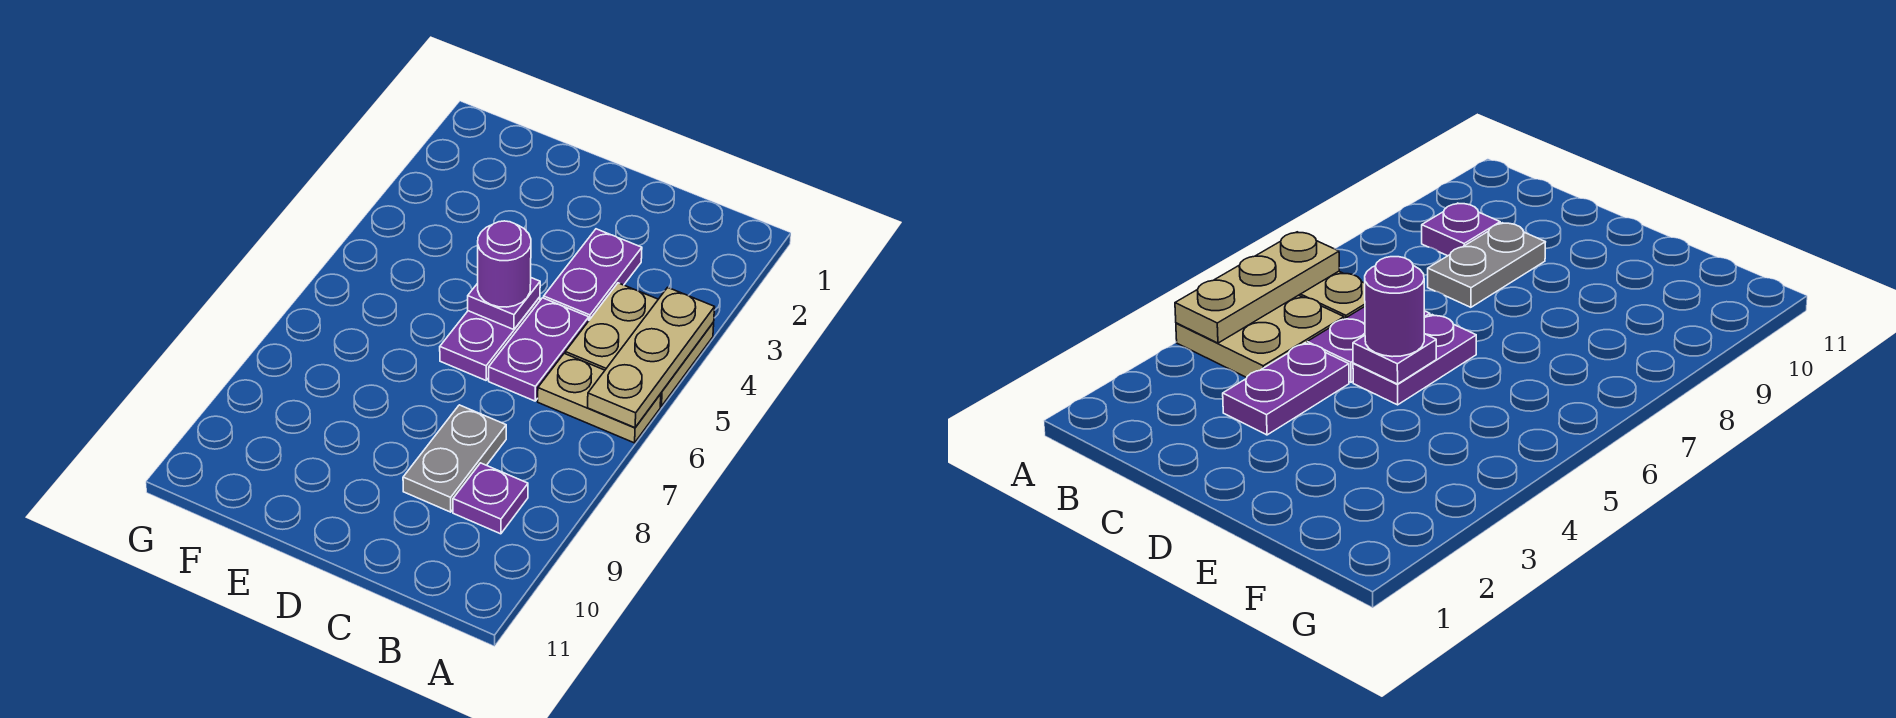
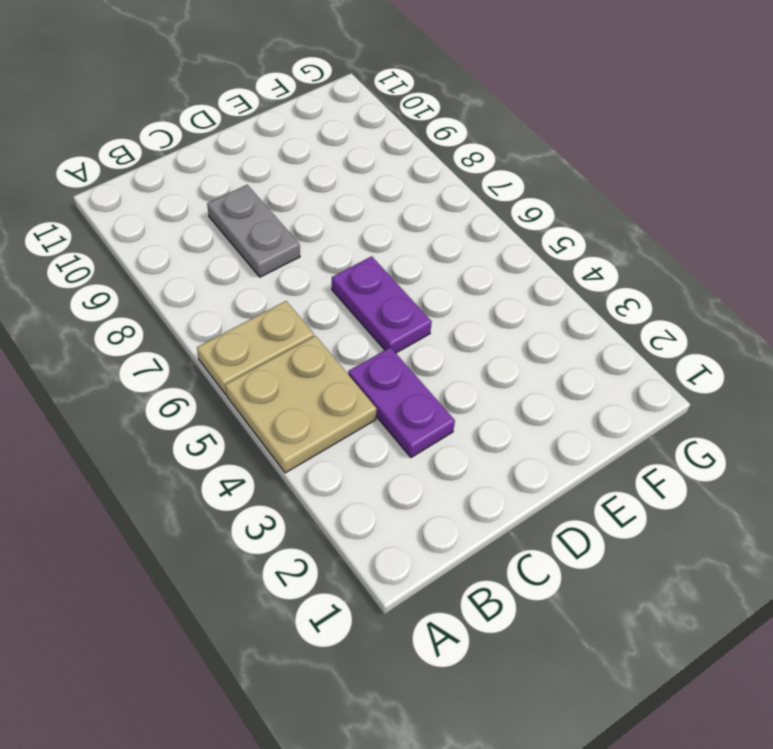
none -> purple 1x1 plate [453,463,528,534]
none -> purple 1x2 plate [489,298,589,401]

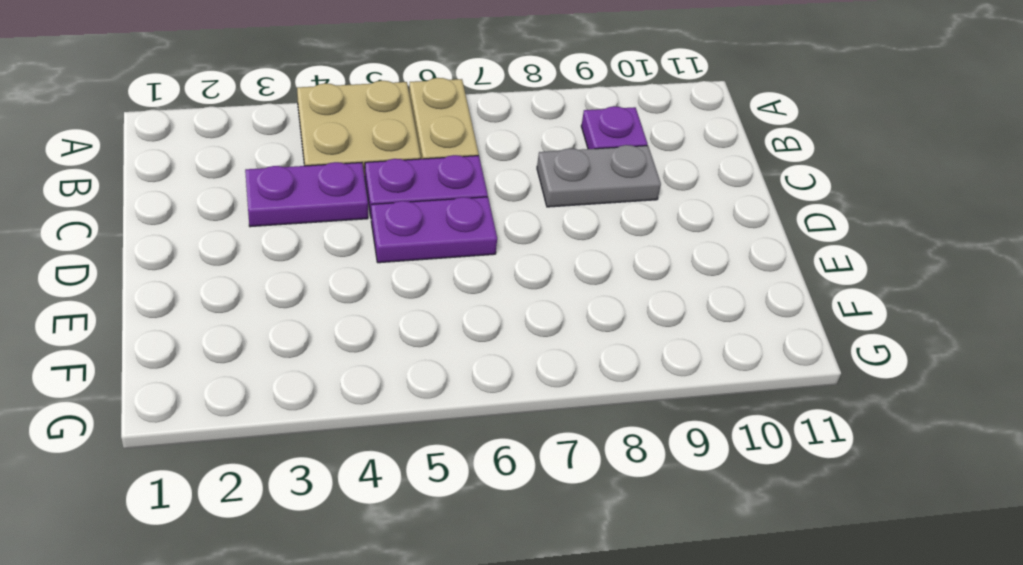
none -> tan 1x3 plate [588,287,715,428]
none -> purple 1x1 plate [468,278,540,330]

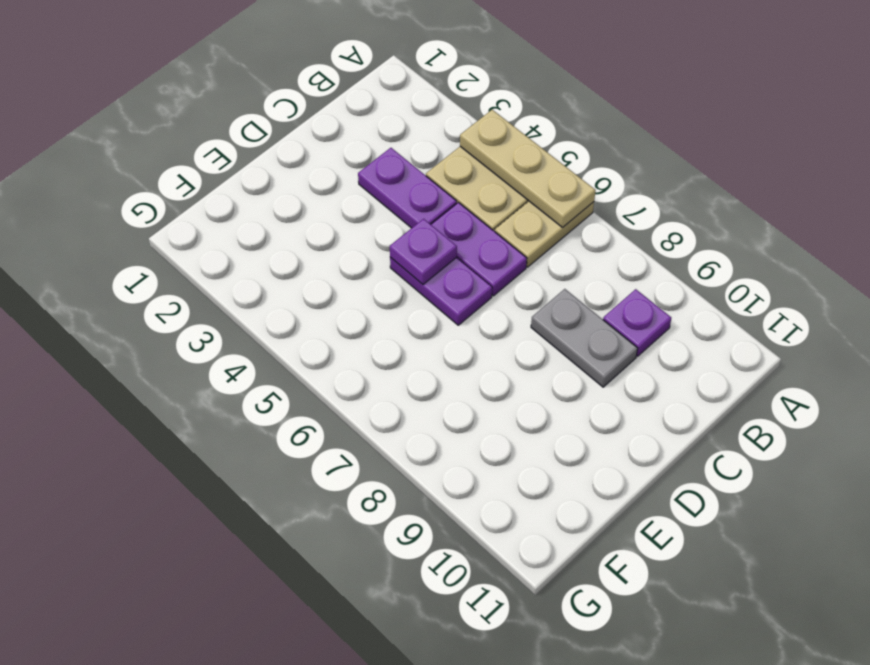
none -> purple 1x1 round brick [478,221,531,307]

